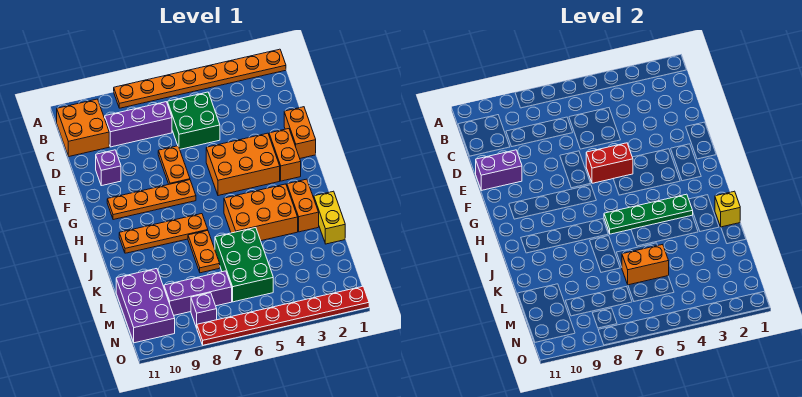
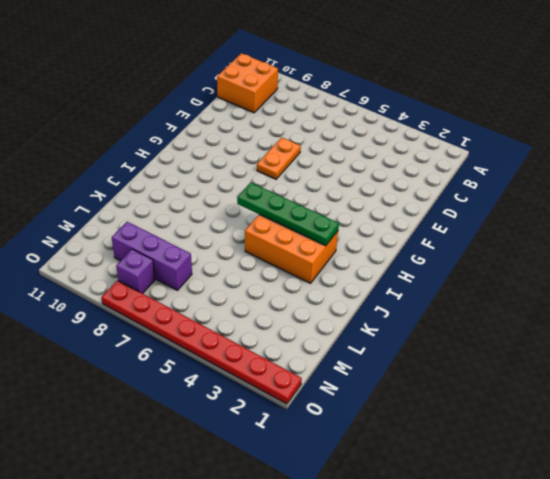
none -> orange 1x8 plate [114,49,286,108]
none -> green 2x2 brick [168,92,220,149]
none -> purple 1x3 brick [105,102,172,147]

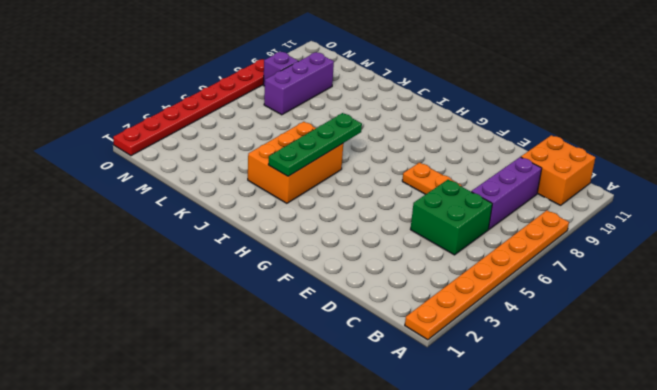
none -> orange 1x2 brick [284,107,316,158]
none -> purple 1x1 brick [96,150,121,186]
none -> orange 1x2 brick [269,129,301,181]

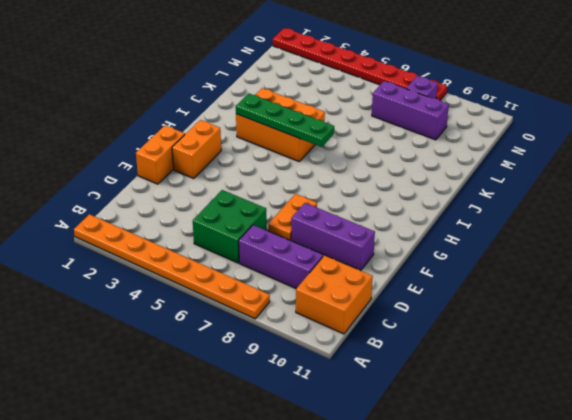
purple 1x3 brick [291,203,375,271] -> purple 1x1 brick [96,150,121,186]
none -> orange 2x3 brick [206,133,280,196]
none -> orange 1x4 plate [107,180,196,220]
none -> orange 1x2 brick [287,179,319,232]

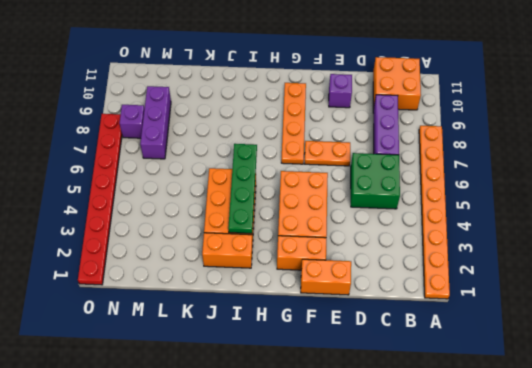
none -> orange 1x4 plate [119,214,208,253]
none -> yellow 1x2 brick [314,191,345,244]
none -> orange 1x2 plate [188,231,220,273]

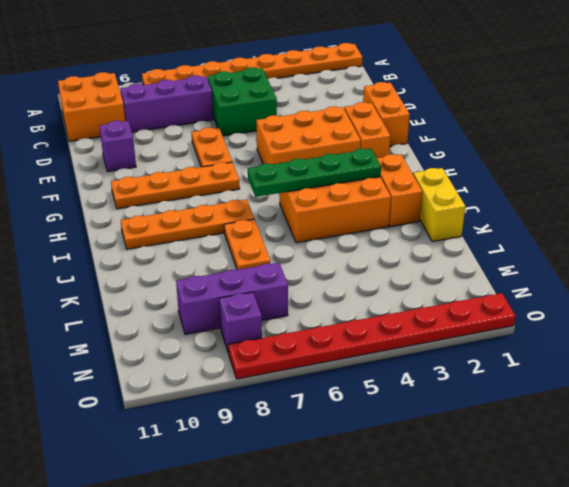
none -> green 2x3 brick [215,228,273,302]
none -> purple 2x3 brick [116,269,175,343]
none -> purple 1x2 brick [476,150,522,190]

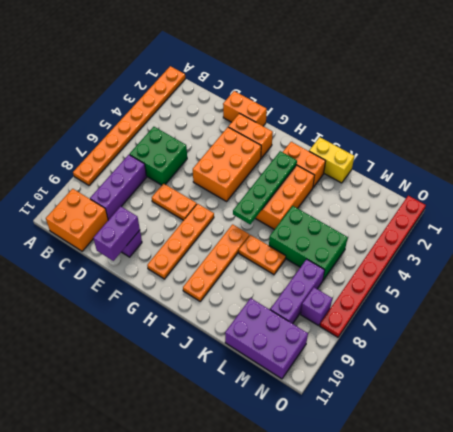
none -> red 1x2 brick [586,143,633,183]
none -> yellow 1x1 brick [715,191,740,227]
none -> orange 1x2 brick [622,244,669,285]

